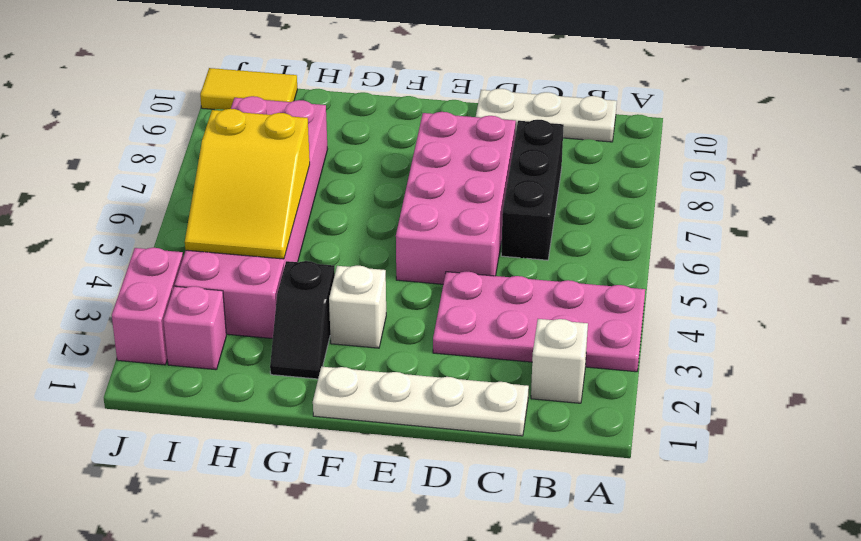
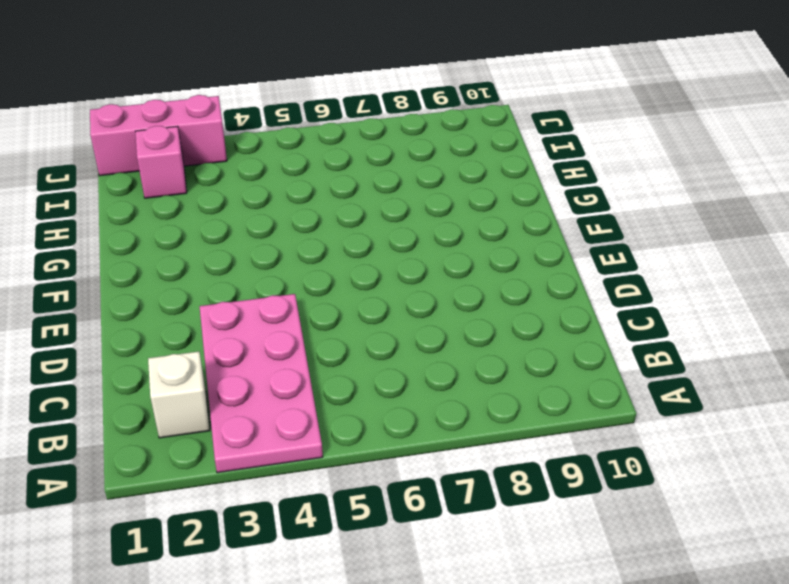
pink 1x3 brick [90,95,227,176] -> pink 1x2 brick [112,248,183,365]
none -> white 1x3 plate [476,89,617,142]
none -> white 1x4 plate [313,367,529,436]
none -> black 1x3 brick [501,120,564,260]

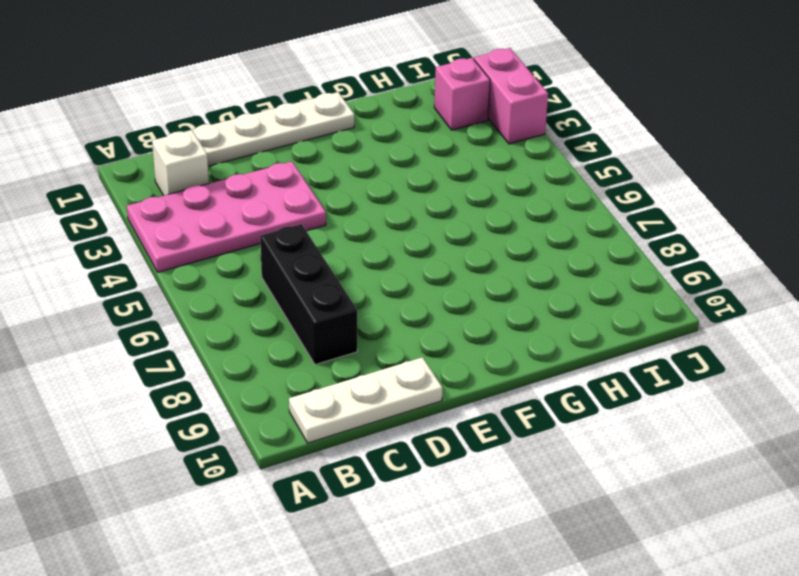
none -> pink 2x4 brick [396,112,516,284]
none -> white 1x1 brick [329,266,386,348]
none -> black 1x2 slope [270,261,335,379]

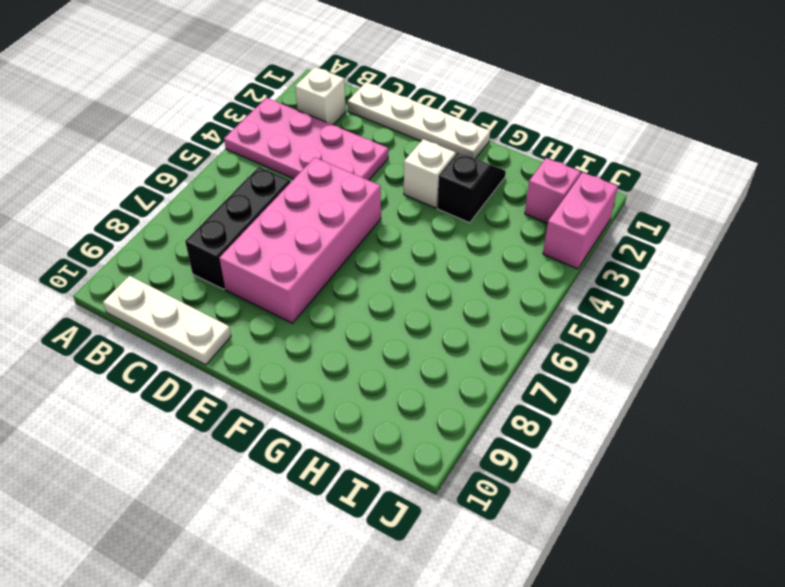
none -> pink 2x6 brick [175,96,327,339]
none -> yellow 1x2 tile [200,68,297,110]
none -> yellow 2x3 slope [185,109,310,259]

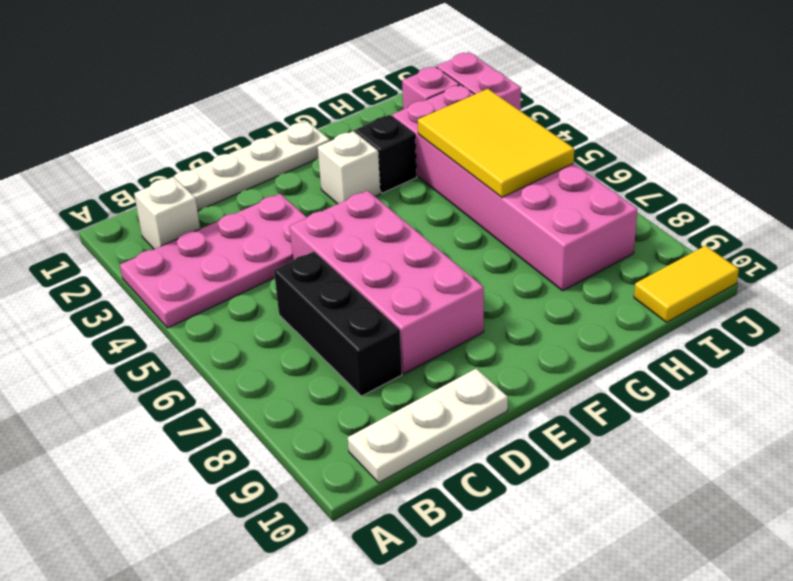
yellow 2x3 tile [418,89,574,197] -> yellow 2x3 slope [185,109,310,259]

